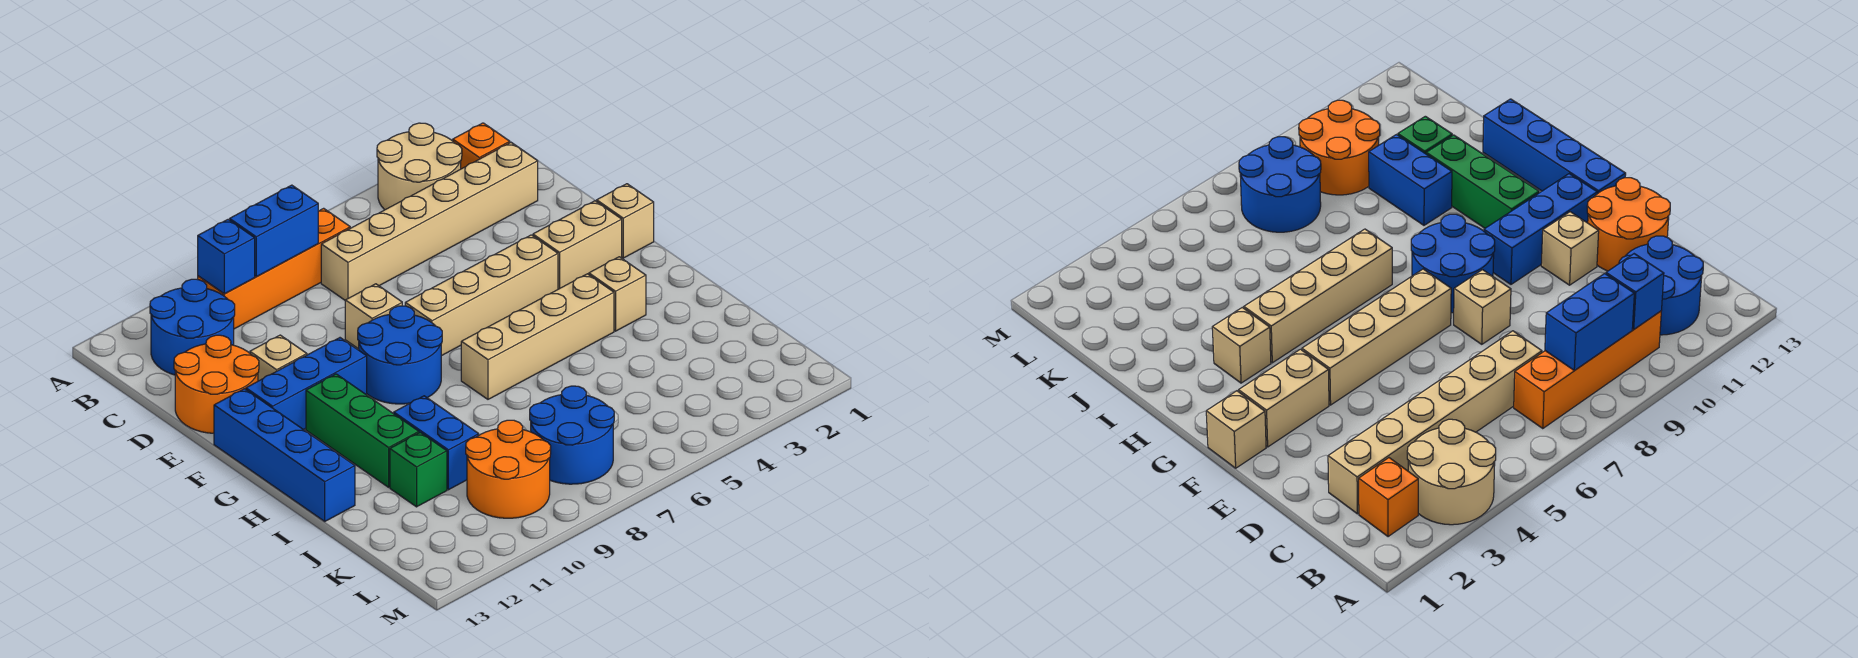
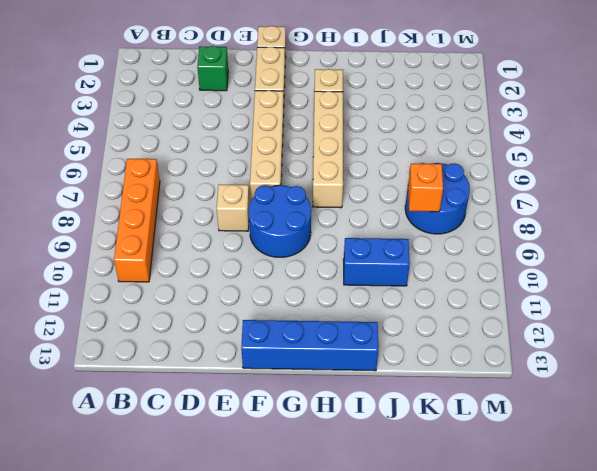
green 1x1 brick [197,46,228,91] -> green 1x1 brick moved to [390,432,447,507]
orange 1x1 brick [408,163,443,212] -> orange 1x1 brick moved to [453,123,510,169]
none -> tan 2x2 round brick [377,123,462,210]
none -> blue 2x2 round brick [150,279,235,375]
none -> tan 1x6 brick [321,142,538,300]

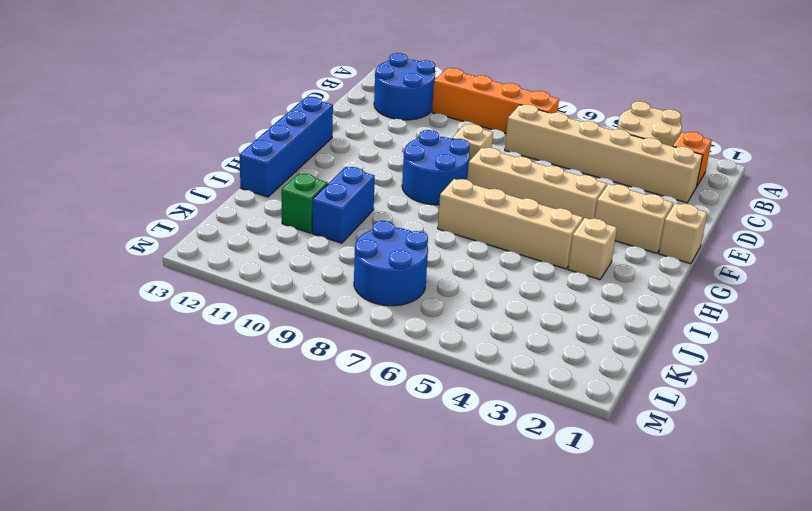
none -> orange 2x2 round brick [174,335,259,433]
none -> tan 1x1 brick [250,335,307,381]
none -> blue 1x3 brick [246,338,367,430]

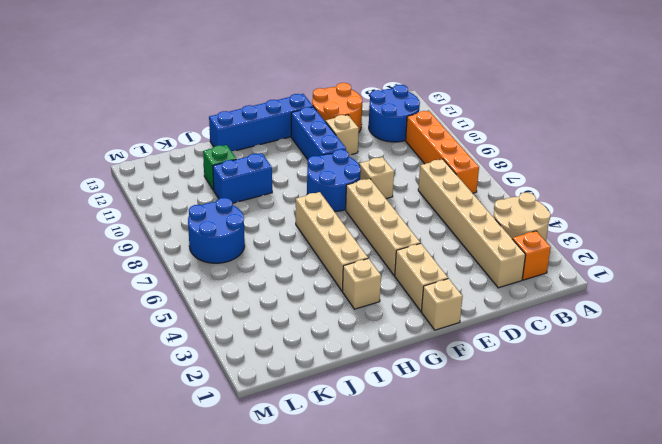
none -> green 1x3 brick [306,374,419,487]
none -> orange 2x2 round brick [466,420,551,518]
none -> blue 1x2 brick [230,185,318,277]

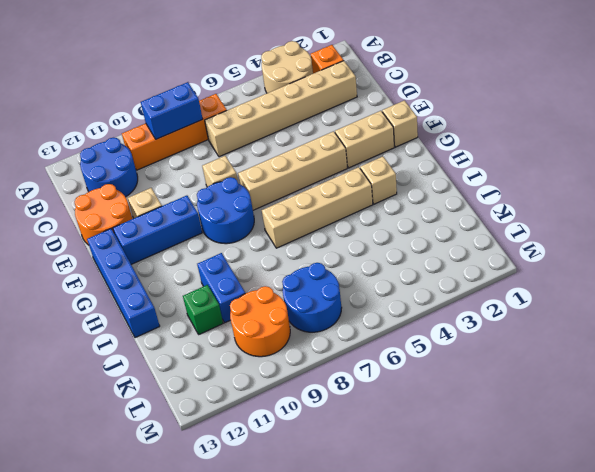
none -> green 1x3 brick [306,374,419,487]
none -> blue 1x1 brick [198,220,255,294]

